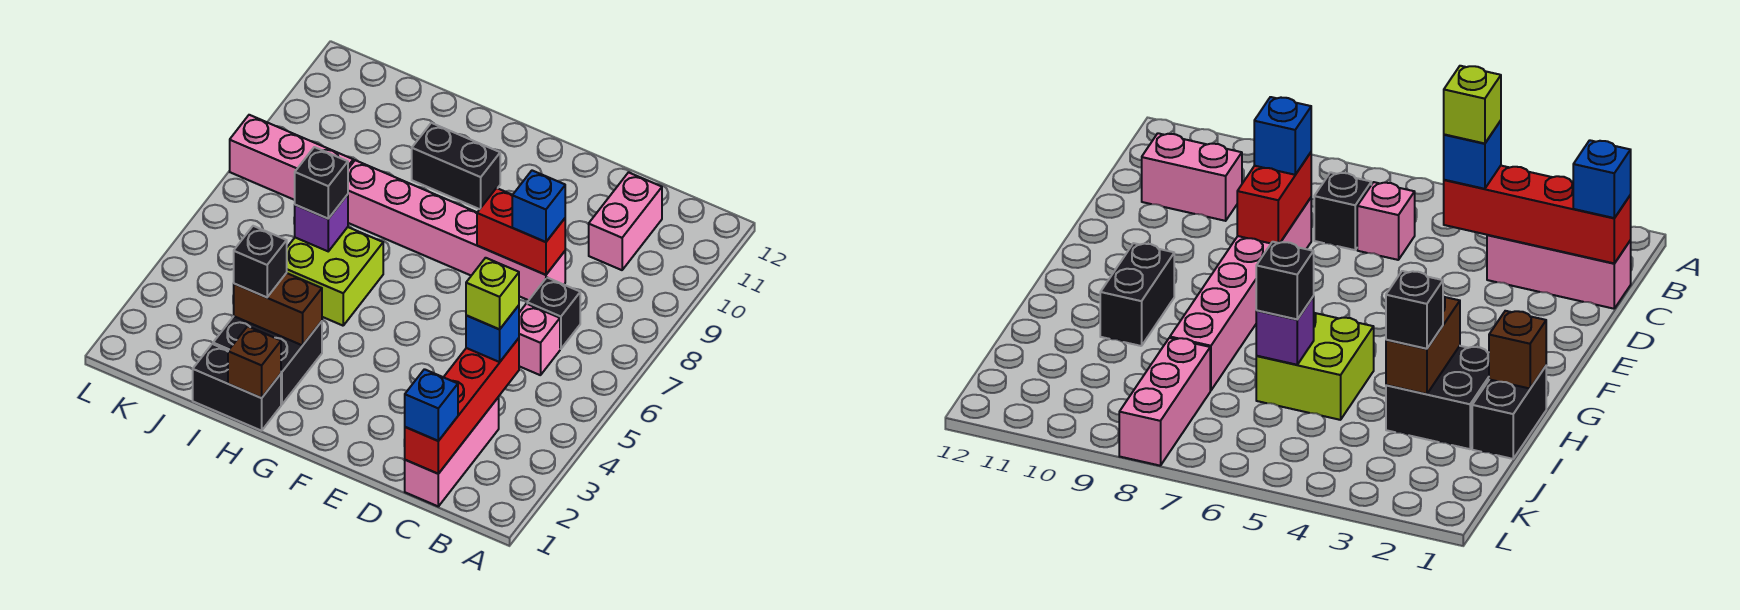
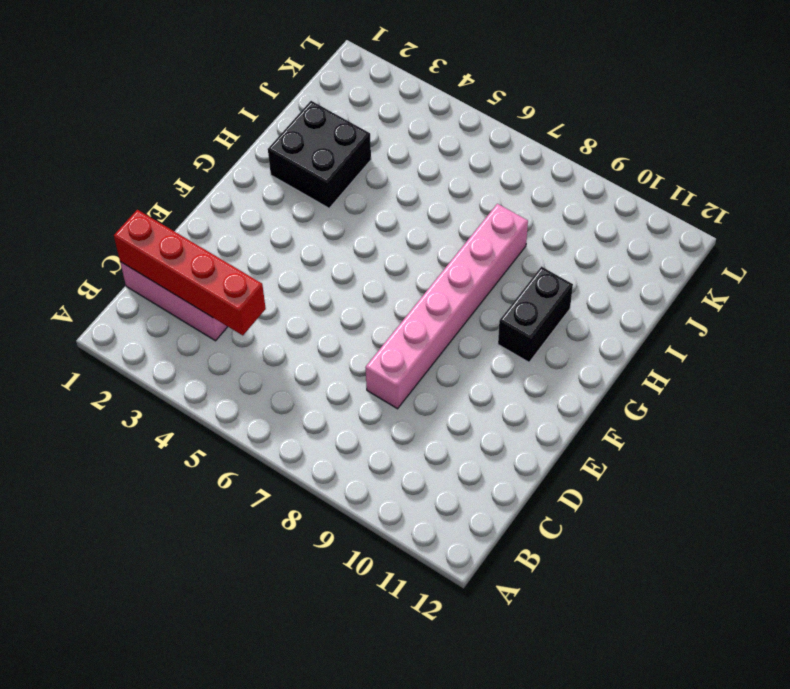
none -> pink 1x1 brick [519,304,560,375]
none -> black 1x1 brick [527,278,580,349]
none -> pink 1x2 brick [589,172,662,270]

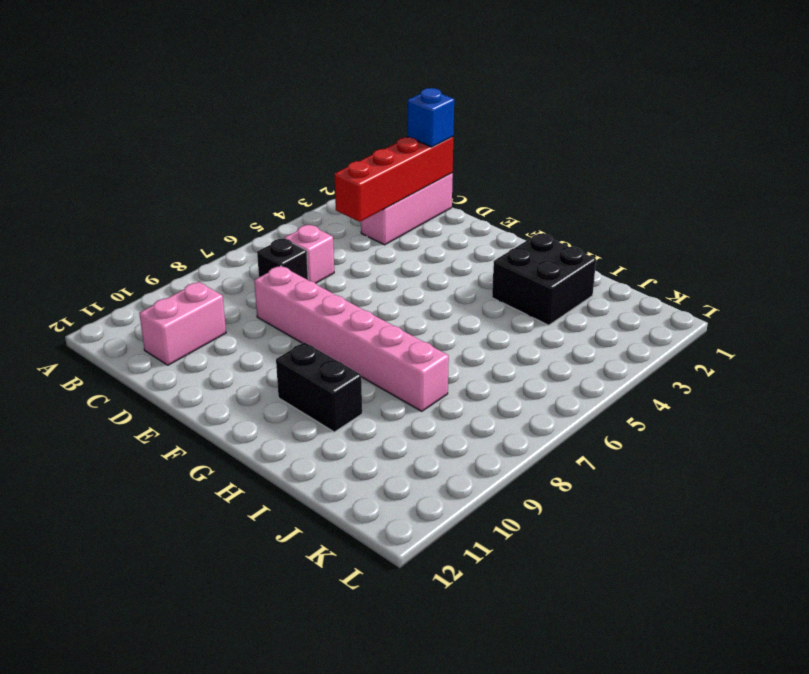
none -> black 1x2 brick [193,344,281,431]
none -> lime 2x2 brick [287,227,383,326]
none -> pink 1x3 brick [230,115,353,200]

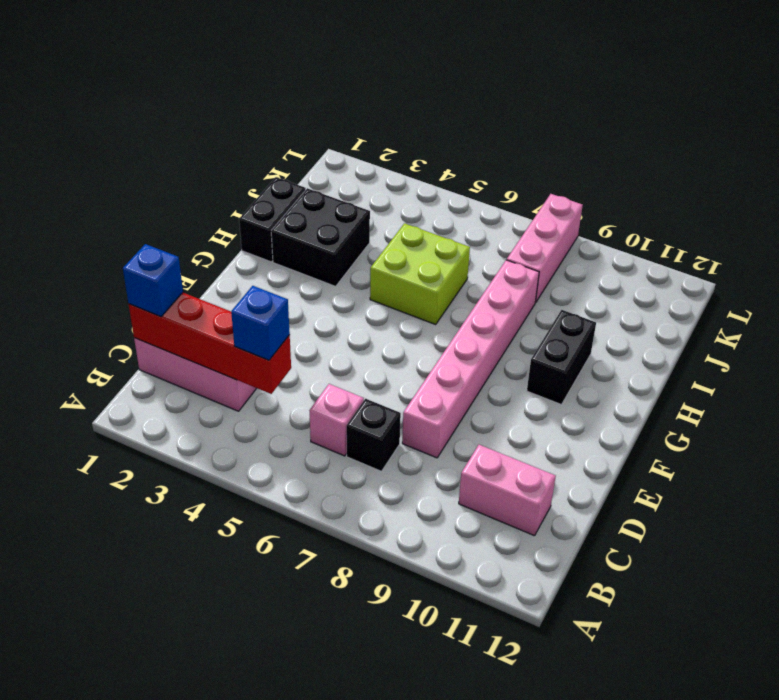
none -> red 1x2 brick [477,188,565,275]
none -> brown 1x1 brick [228,326,281,398]
none -> brown 1x2 brick [234,273,322,345]

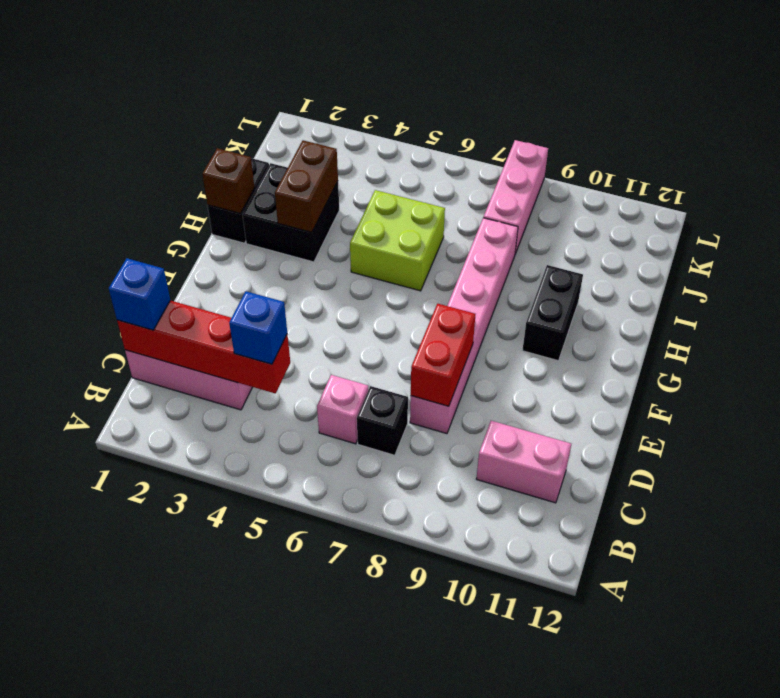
none -> purple 1x1 brick [295,194,348,251]
none -> blue 1x1 brick [512,171,565,242]
none -> black 1x1 brick [234,226,287,297]

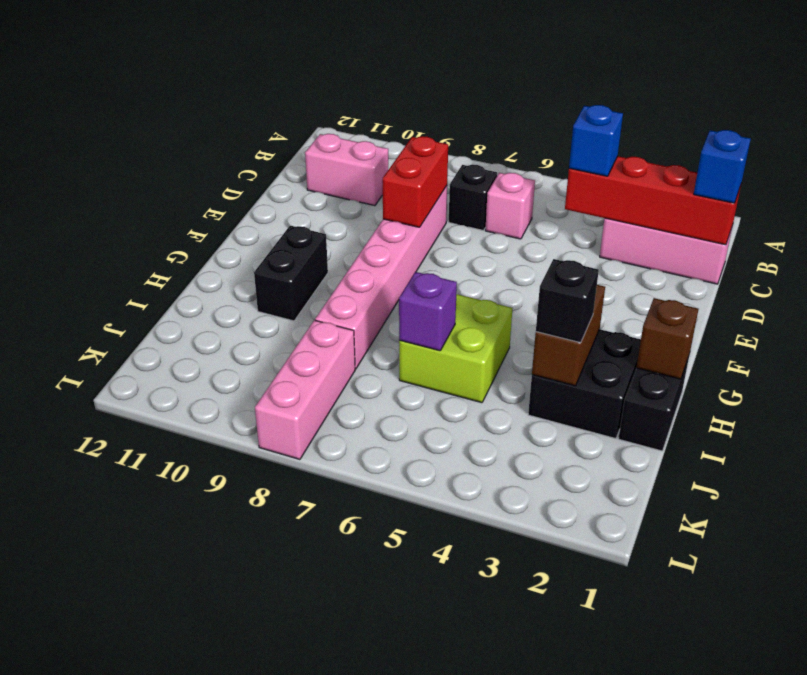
none -> blue 1x1 brick [512,171,565,242]
none -> black 1x1 brick [295,147,348,219]
none -> lime 1x1 brick [466,258,519,329]

